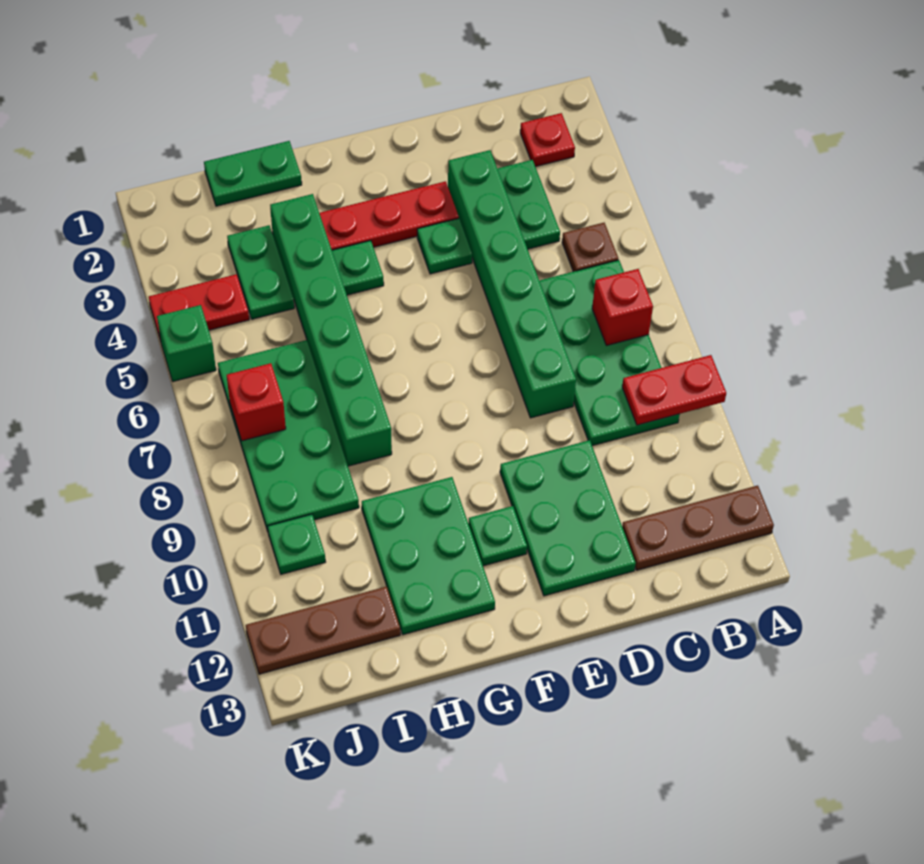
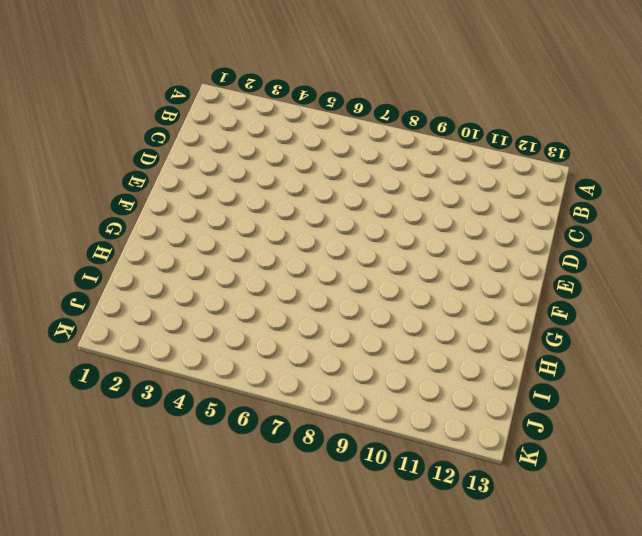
none -> brown 1x3 plate [622,486,774,570]
none -> red 1x1 plate [520,113,575,167]
none -> brown 1x1 plate [562,223,618,272]

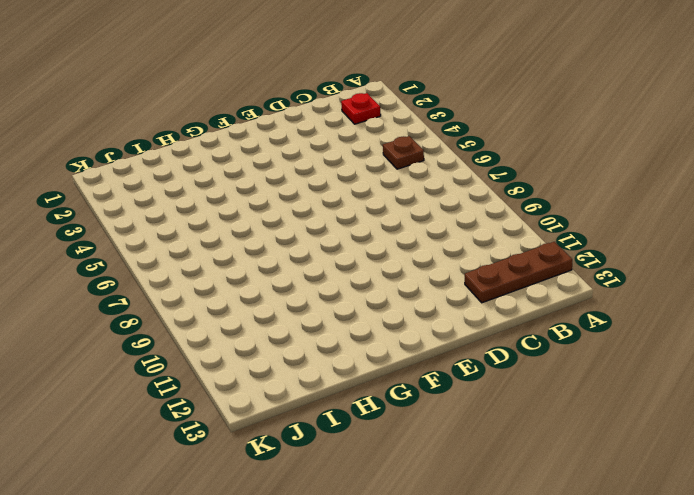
none -> green 2x4 plate [539,260,680,446]
none -> green 1x2 plate [497,160,560,249]
none -> green 1x6 brick [448,150,576,418]

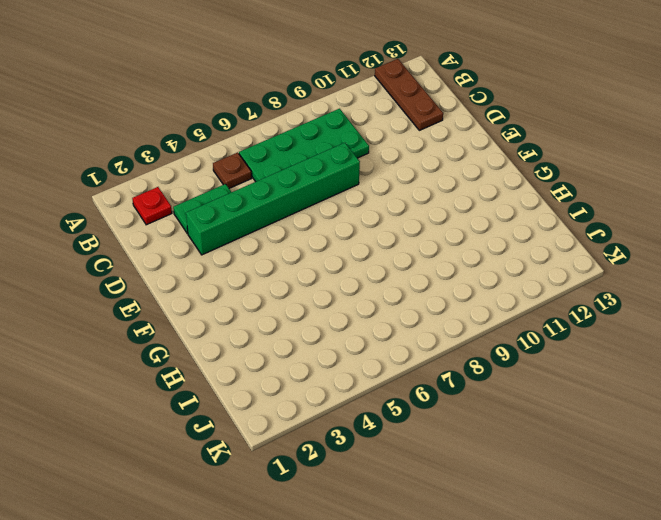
none -> green 2x3 plate [500,440,636,596]
none -> red 1x3 plate [319,181,459,250]
none -> green 1x1 plate [417,218,472,274]

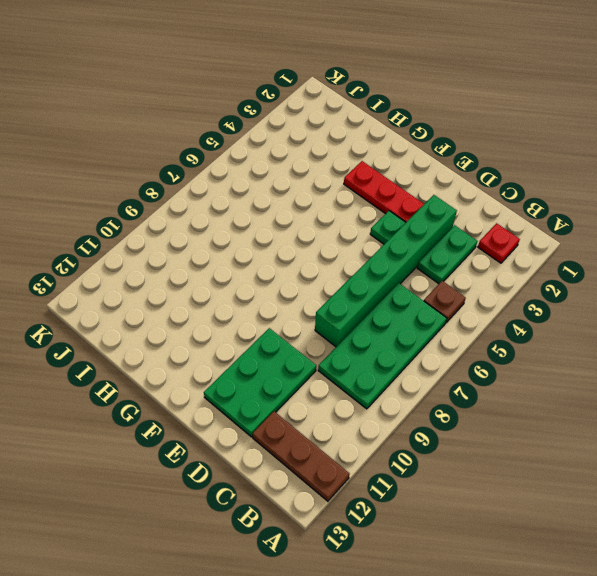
none -> green 1x1 plate [469,506,527,566]
none -> green 1x1 plate [332,241,384,295]
none -> green 2x3 plate [362,477,495,635]

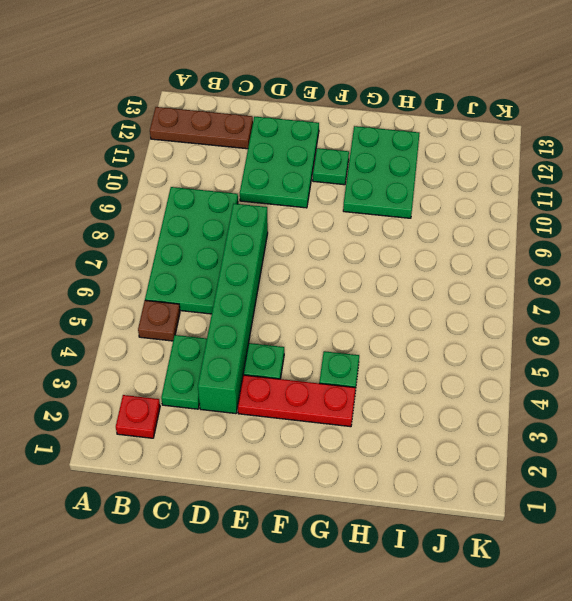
none -> green 1x2 plate [204,141,302,206]
none -> green 1x6 brick [270,194,392,466]
none -> green 1x2 plate [227,225,294,319]

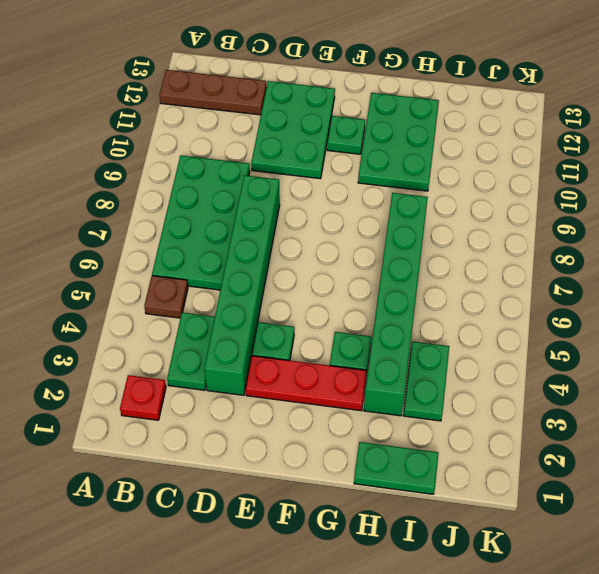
none -> green 2x4 plate [218,340,359,531]
none -> brown 1x3 plate [246,586,400,674]
none -> red 1x2 plate [149,274,249,340]

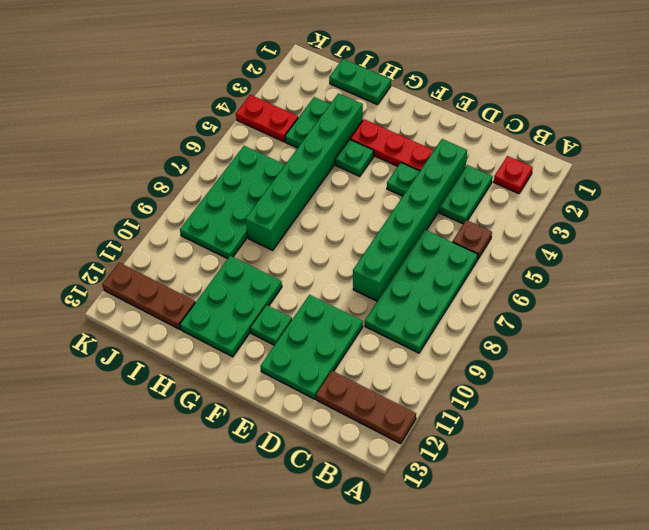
none -> green 1x1 plate [268,514,325,574]
none -> green 1x1 brick [157,305,216,381]
none -> red 1x2 plate [622,355,726,425]

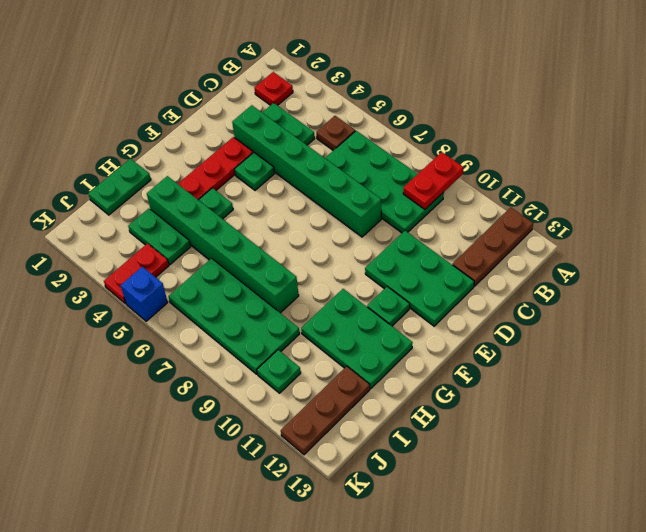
blue 1x1 brick [121,267,168,321] -> green 1x1 brick [157,305,216,381]
none -> red 1x1 brick [592,269,653,346]
none -> red 1x1 brick [227,363,286,441]

